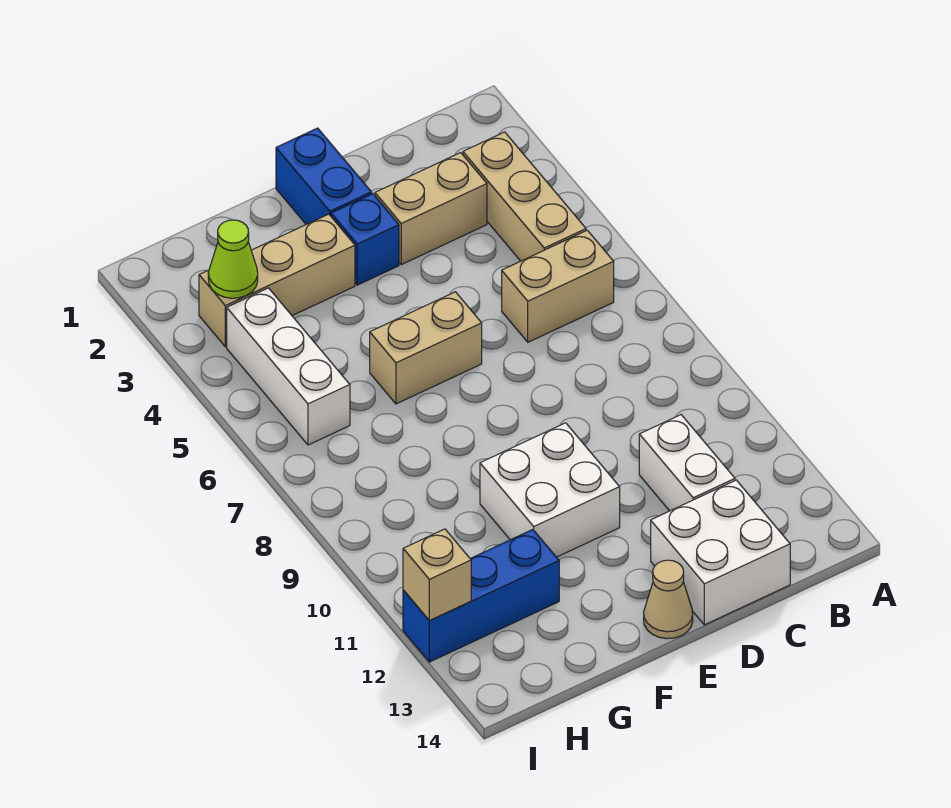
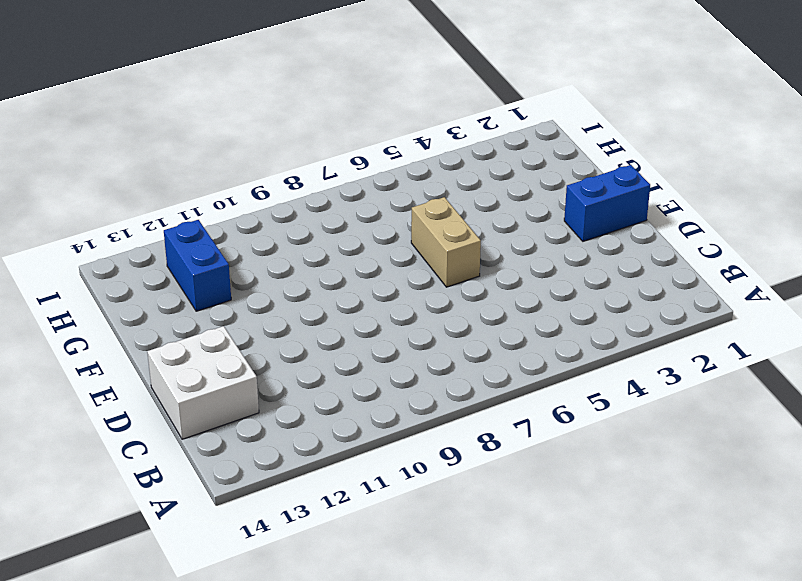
blue 1x2 brick [164,220,231,311] -> blue 1x3 brick [403,530,559,662]
none -> tan 1x3 brick [463,132,586,261]
none -> tan 1x2 brick [502,230,614,342]
none -> tan 1x2 brick [375,153,487,265]

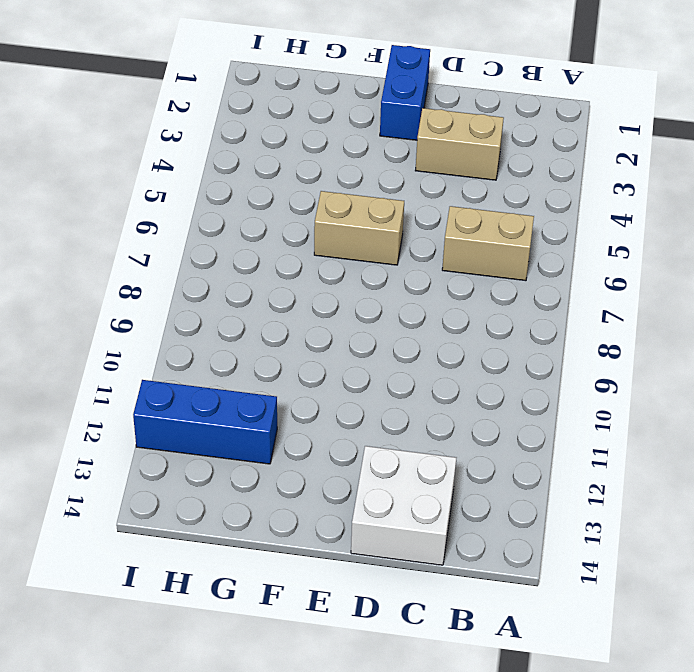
none -> tan 1x3 brick [463,132,586,261]
none -> white 1x2 brick [639,415,735,511]
none -> blue 1x1 brick [331,194,399,285]

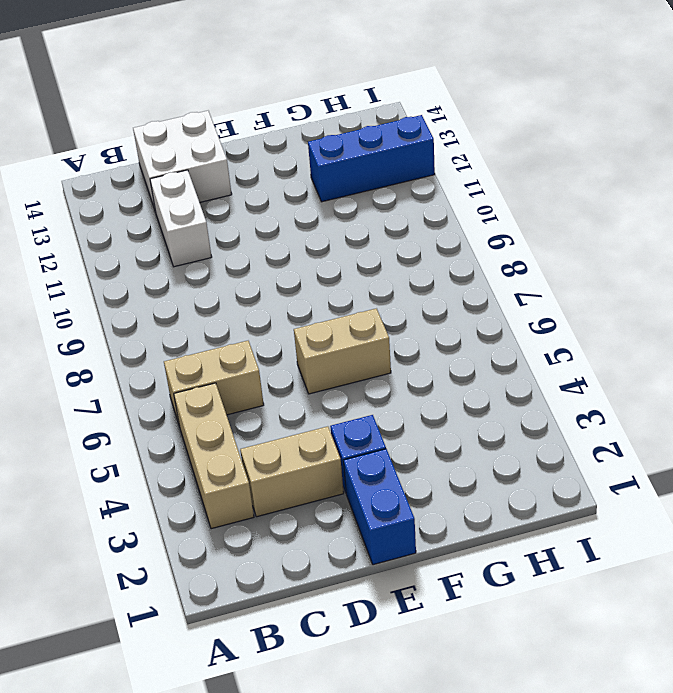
none -> white 2x2 brick [480,423,620,557]
none -> tan 1x1 cone [644,560,693,639]
none -> tan 1x3 brick [199,214,355,347]

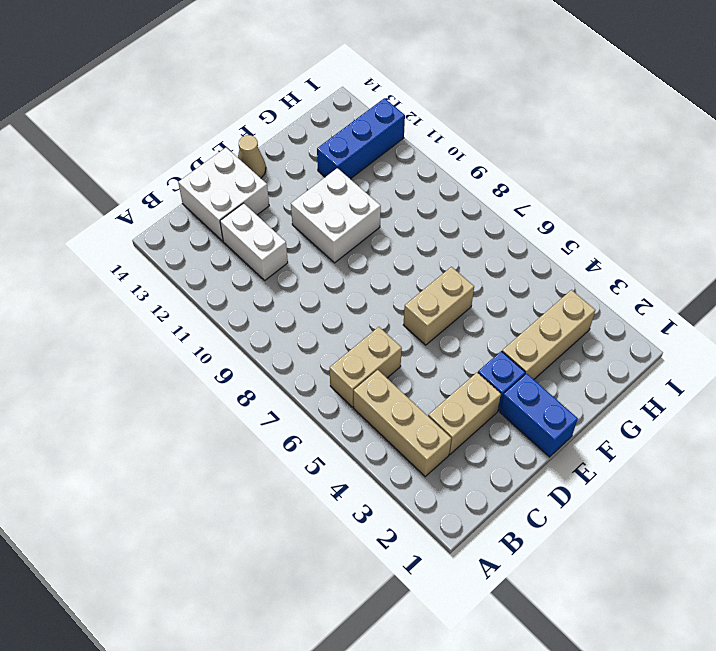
none -> white 1x3 brick [227,288,350,445]
none -> lime 1x1 cone [208,220,258,298]
none -> tan 1x1 brick [403,529,471,620]

